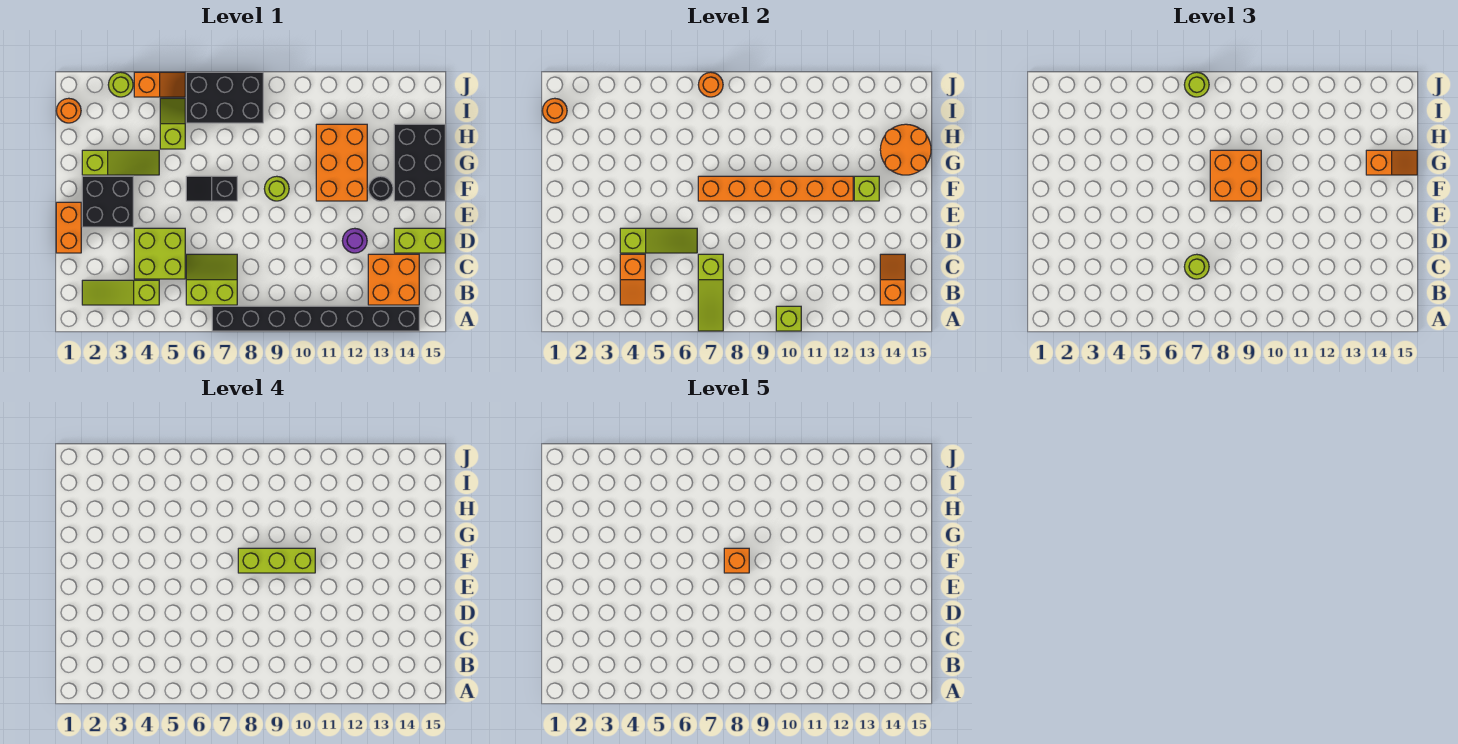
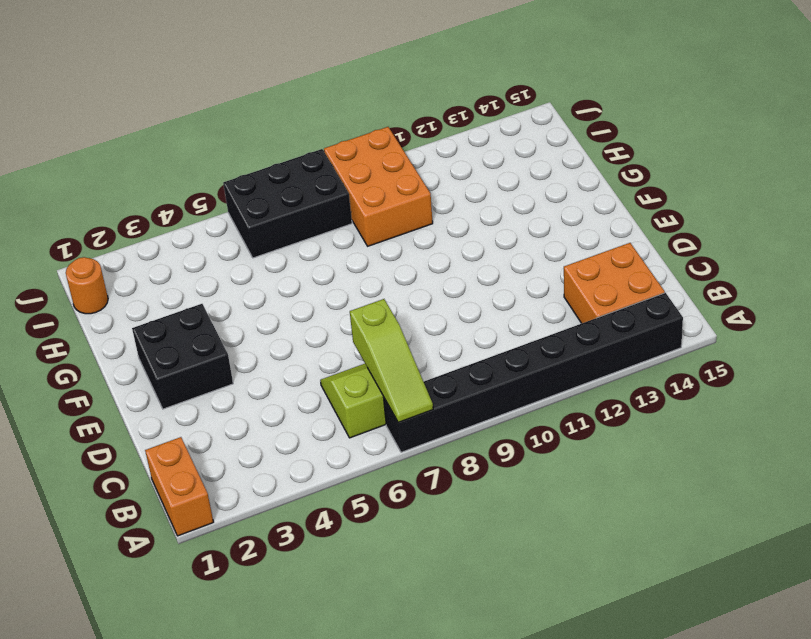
orange 1x2 brick [145,437,213,536] -> orange 1x2 brick moved to [56,202,81,253]
orange 2x3 brick [324,127,433,246] -> orange 2x3 brick moved to [316,124,367,201]
none -> lime 1x3 slope [82,280,159,305]
none -> lime 2x2 brick [134,228,185,279]
none -> purple 1x1 round brick [342,228,367,253]
none -> lime 1x2 brick [394,228,445,253]

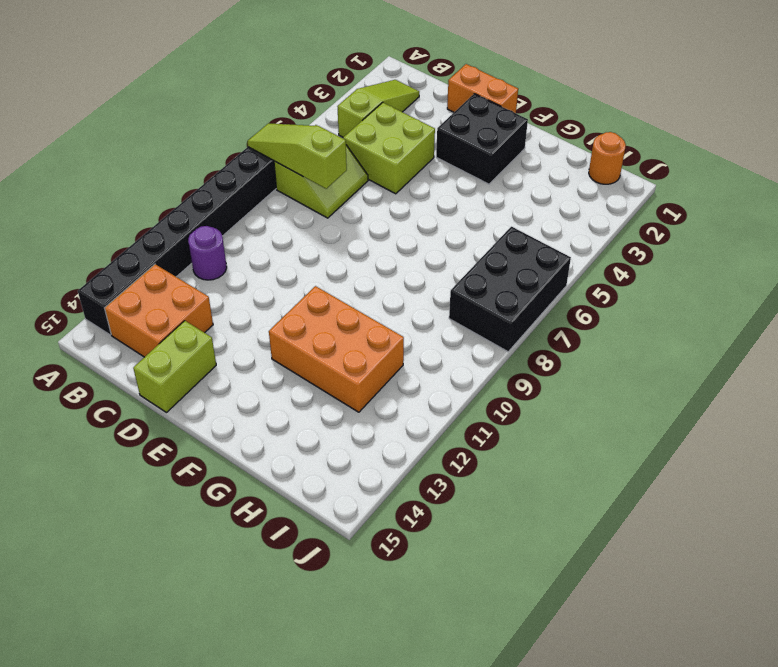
purple 1x1 round brick [188,226,227,280] -> purple 1x1 round brick moved to [342,228,367,253]
none -> black 1x2 slope [186,176,237,201]
none -> lime 1x1 round brick [264,176,289,201]
none -> black 1x1 round brick [368,176,393,201]
none -> black 2x3 brick [394,124,445,201]

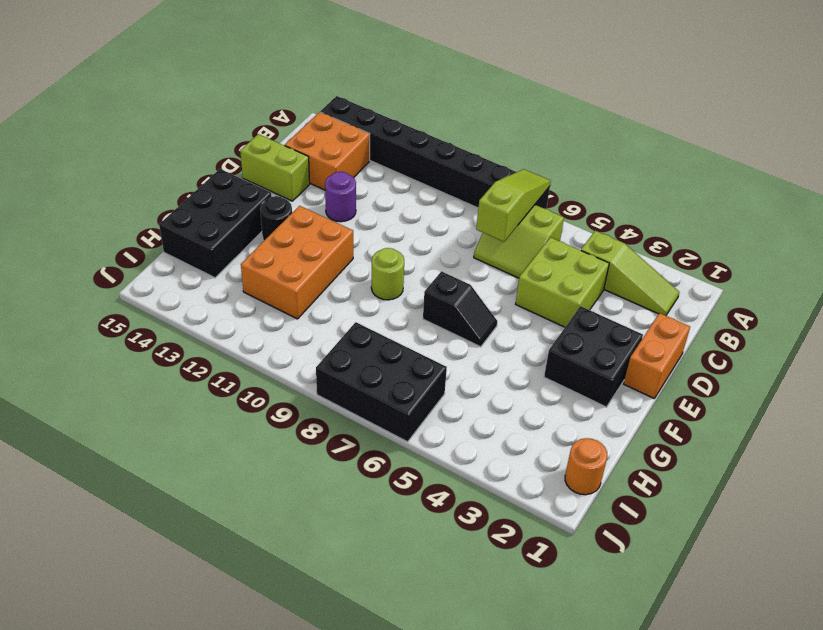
none -> lime 1x3 slope [82,150,159,175]
none -> lime 1x2 slope [160,98,185,149]
none -> lime 1x1 round brick [108,72,133,97]
none -> orange 1x2 slope [134,72,185,97]

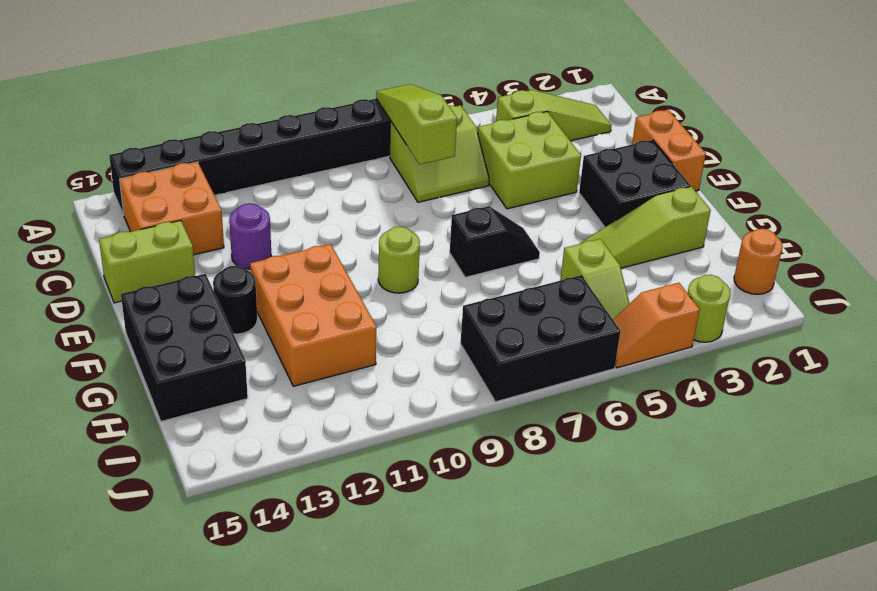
none -> lime 1x1 brick [776,306,801,331]
none -> orange 1x2 slope [620,254,645,305]
none -> orange 1x2 slope [880,254,905,305]
none -> lime 1x3 slope [620,228,697,253]

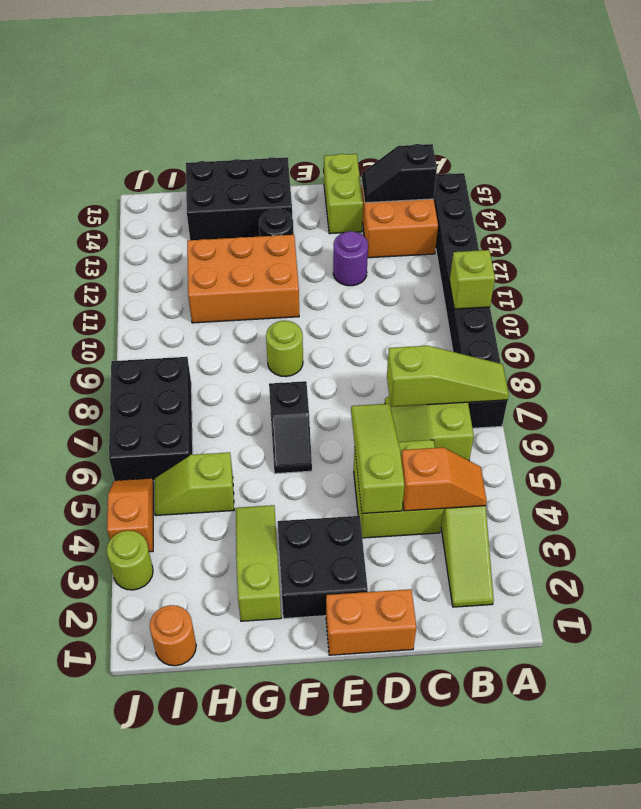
black 1x2 slope [362,144,437,203] -> orange 1x2 slope [880,254,905,305]
none -> orange 1x6 brick [698,176,853,201]
none -> lime 1x1 brick [854,176,879,201]
none -> orange 2x2 round brick [880,124,931,175]
none -> orange 1x1 round brick [542,98,567,123]

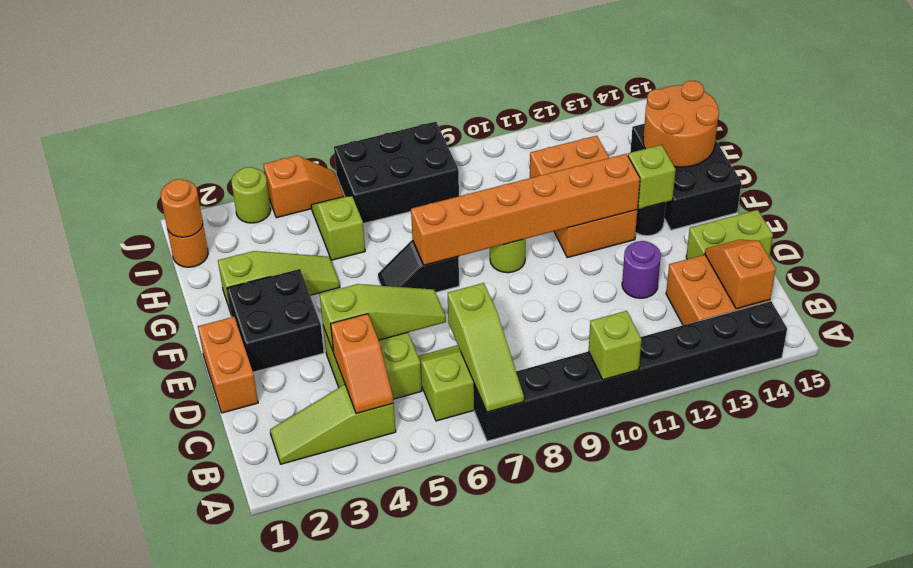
none -> orange 1x1 round brick [698,72,723,97]
none -> lime 1x1 round brick [1184,254,1209,279]
none -> orange 2x2 brick [1210,150,1261,201]
none -> orange 1x2 slope [1366,150,1417,175]

